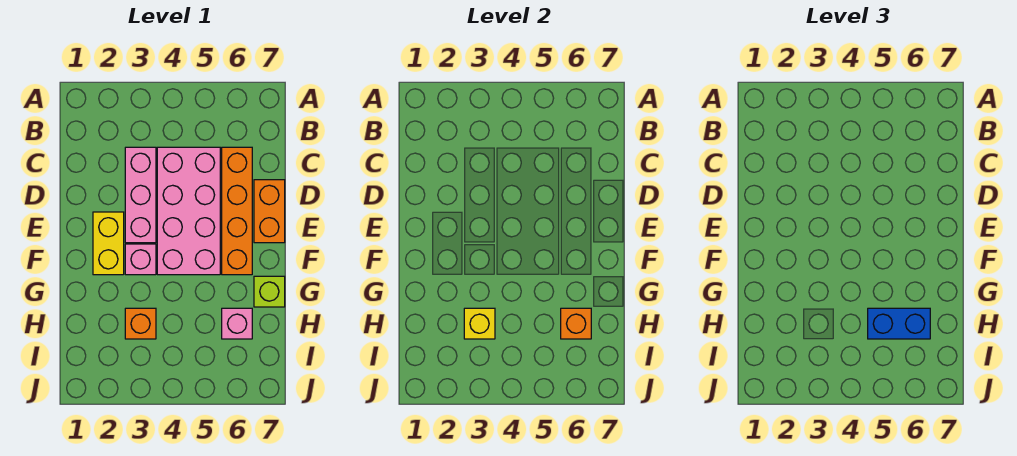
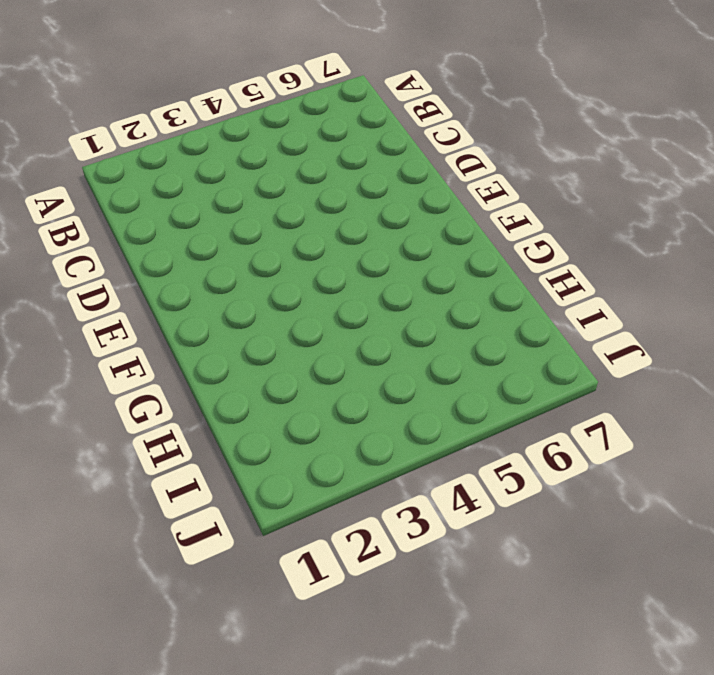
none -> pink 1x3 brick [125,147,156,243]
none -> pink 2x4 brick [157,147,220,275]
none -> orange 1x4 brick [222,147,252,275]

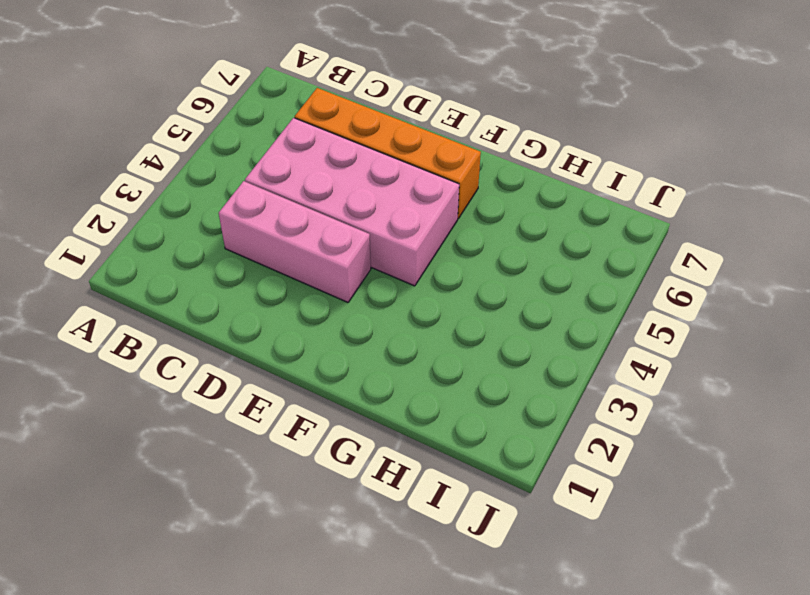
none -> orange 1x2 brick [254,180,285,243]
none -> yellow 1x2 brick [93,212,124,275]
none -> pink 1x1 brick [125,244,156,275]

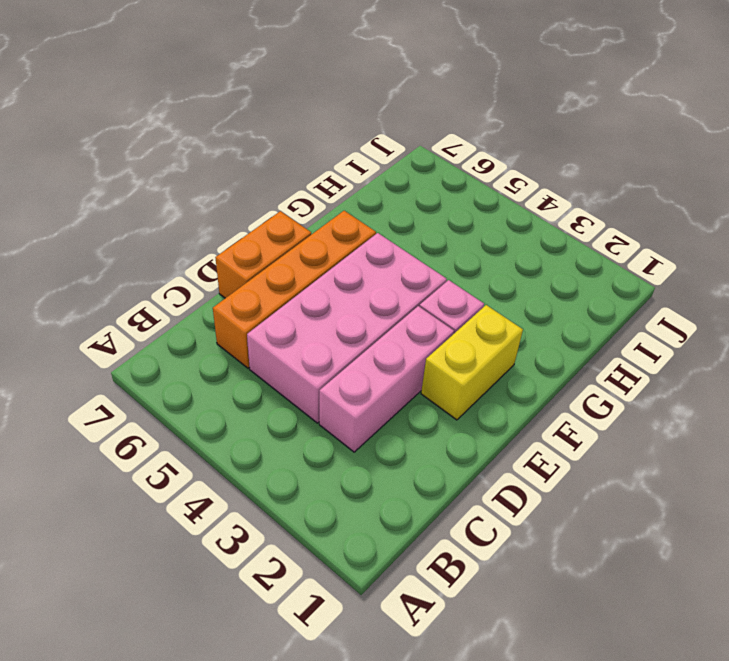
none -> lime 1x1 brick [254,276,285,307]
none -> orange 1x1 brick [125,308,156,339]
none -> pink 1x1 brick [222,308,252,339]

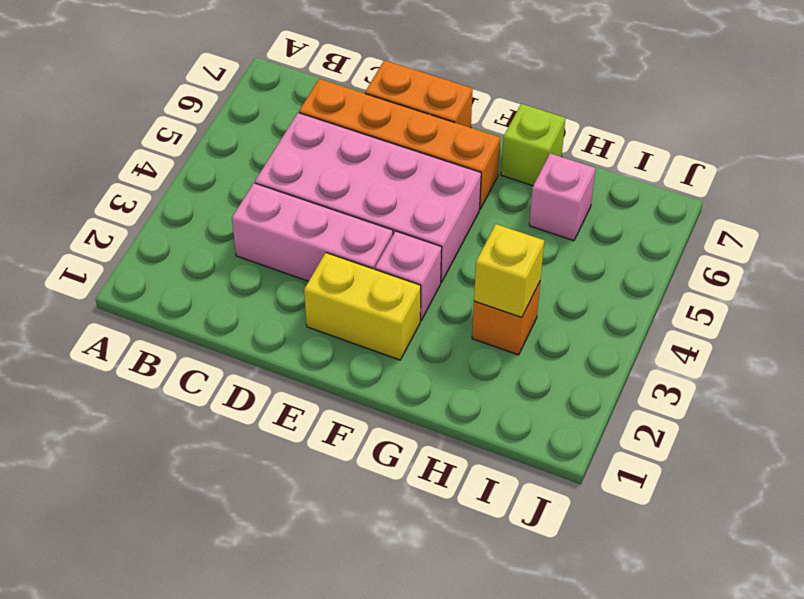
none -> orange 1x1 brick [561,308,591,339]
none -> blue 1x2 brick [868,308,930,339]

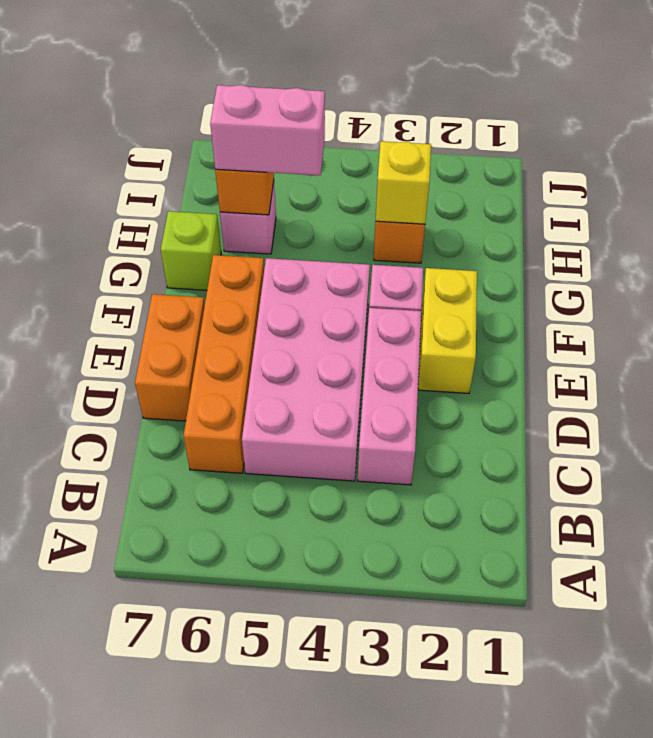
pink 1x2 brick [210,85,325,175] -> blue 1x2 brick [868,308,930,339]

